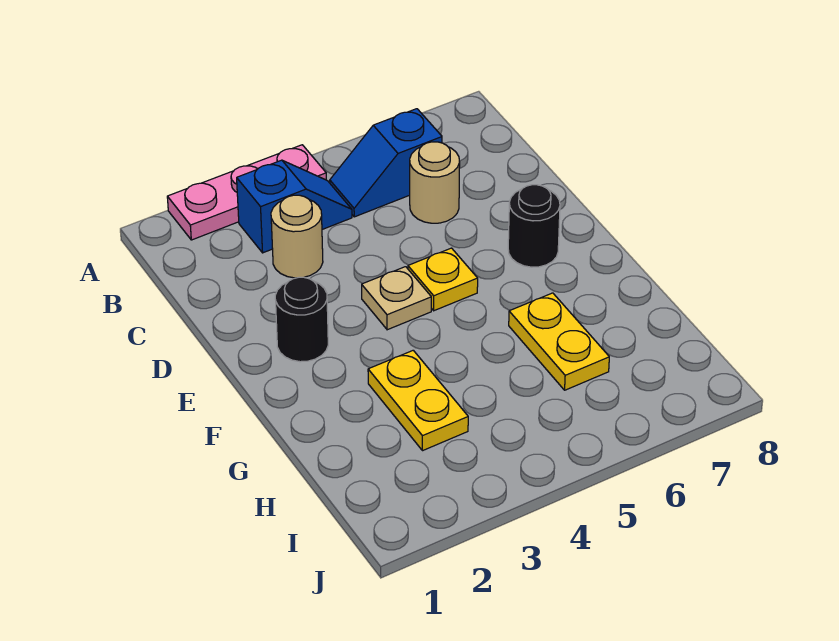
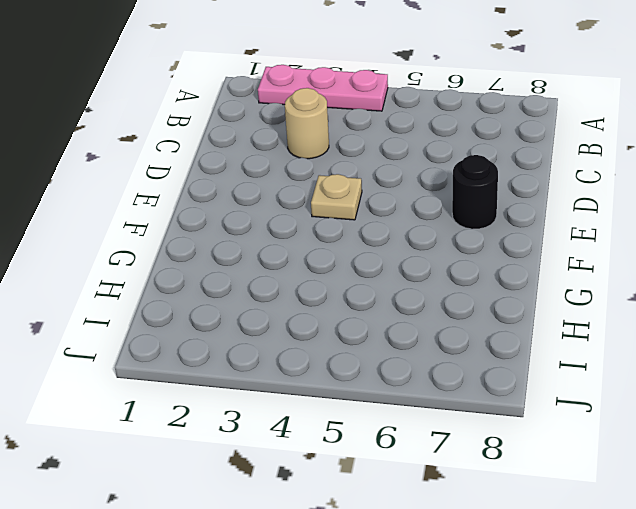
none -> blue 1x2 slope [237,160,352,253]
none -> blue 1x2 slope [330,109,442,217]

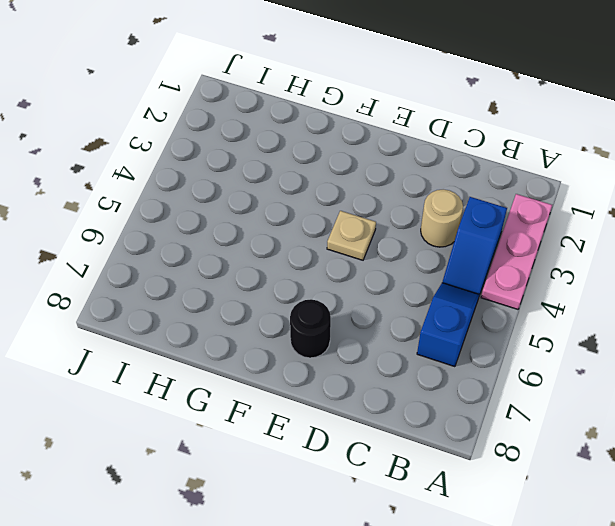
none -> tan 1x1 round brick [410,142,460,223]
none -> black 1x1 round brick [275,277,328,362]

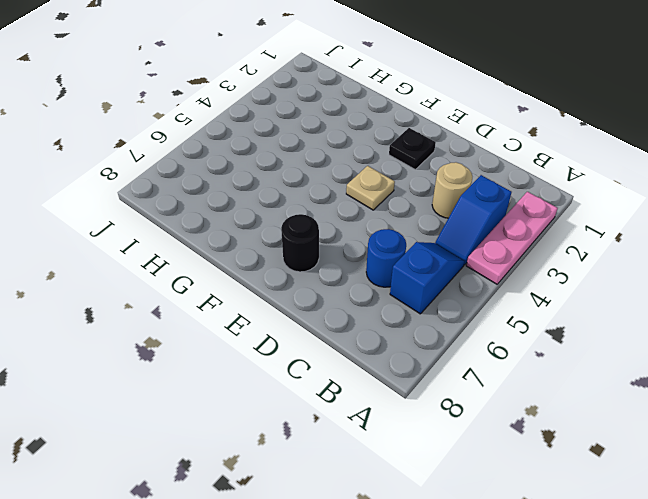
blue 1x1 round brick [366,229,406,287] -> tan 1x1 round brick [410,142,460,223]
black 1x1 plate [389,128,436,169] -> black 1x1 round brick [275,277,328,362]
none -> yellow 1x1 plate [408,248,478,311]
none -> yellow 1x2 plate [368,350,468,451]

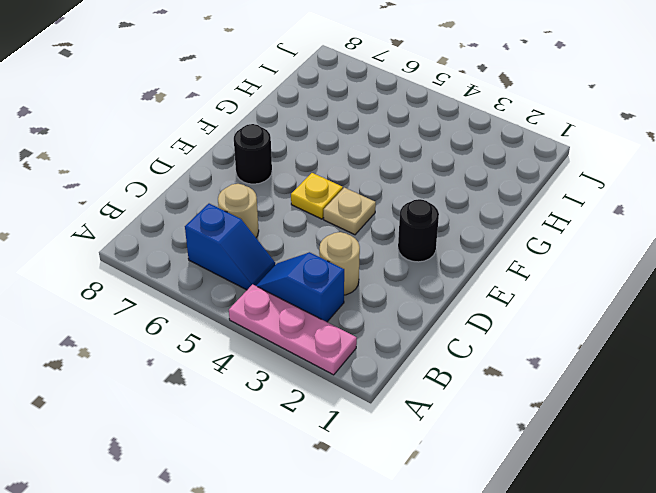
none -> yellow 1x2 plate [368,350,468,451]
none -> yellow 1x2 plate [509,293,609,390]

